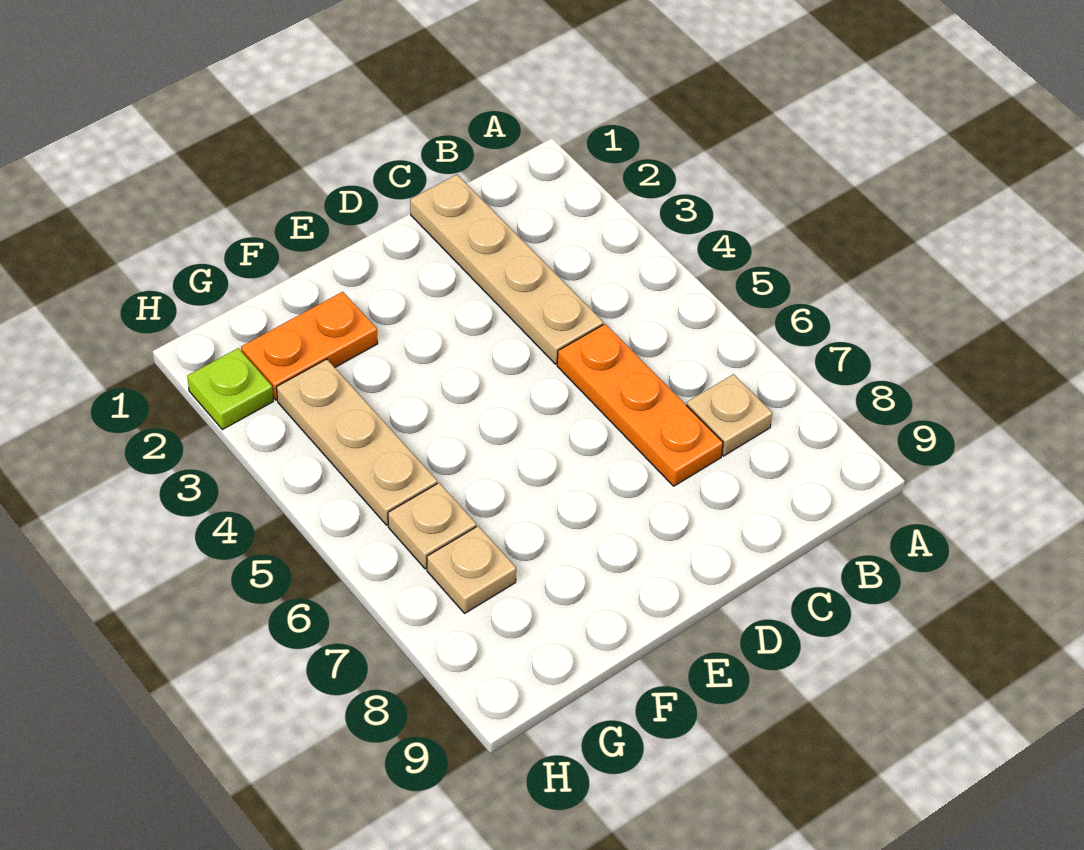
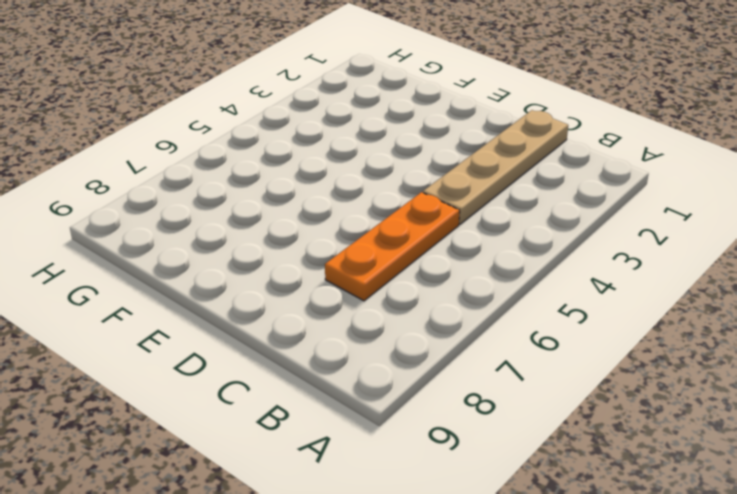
none -> tan 1x1 plate [686,374,772,456]
none -> orange 1x2 plate [241,292,378,400]

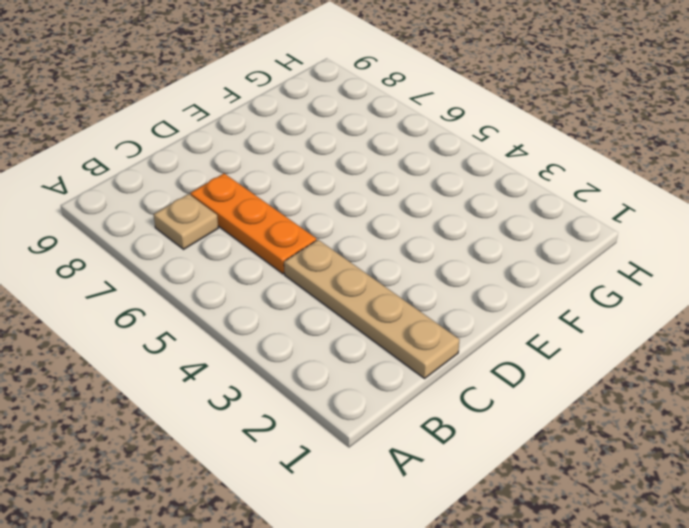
none -> orange 1x2 plate [241,292,378,400]
none -> tan 1x3 plate [277,359,437,525]

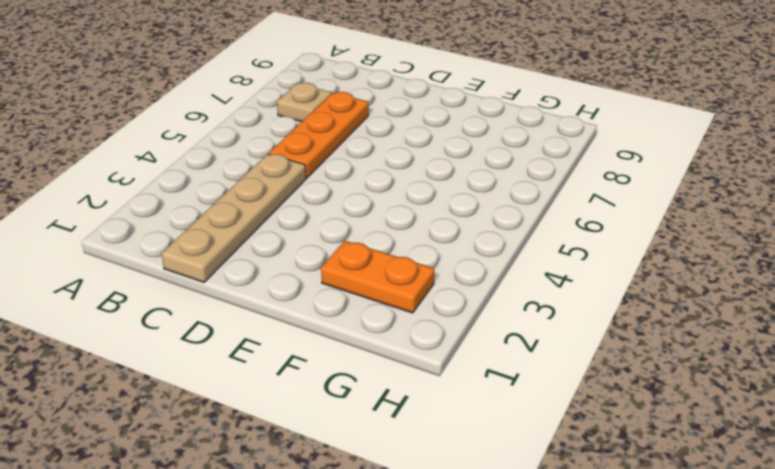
none -> tan 1x3 plate [277,359,437,525]
none -> tan 1x1 plate [388,483,476,569]

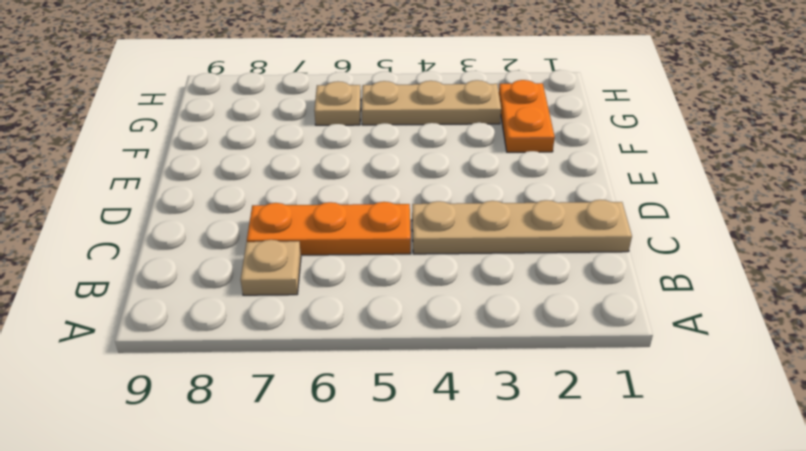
none -> tan 1x1 plate [427,526,516,613]
none -> lime 1x1 plate [187,348,273,430]

